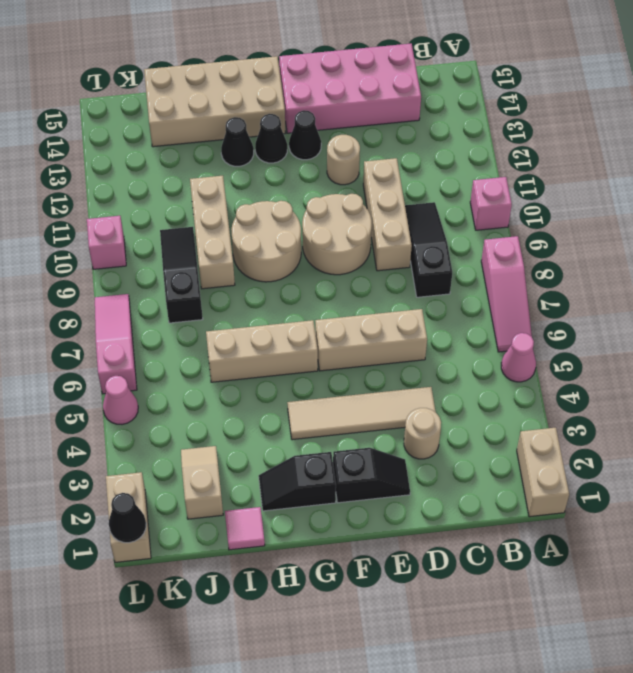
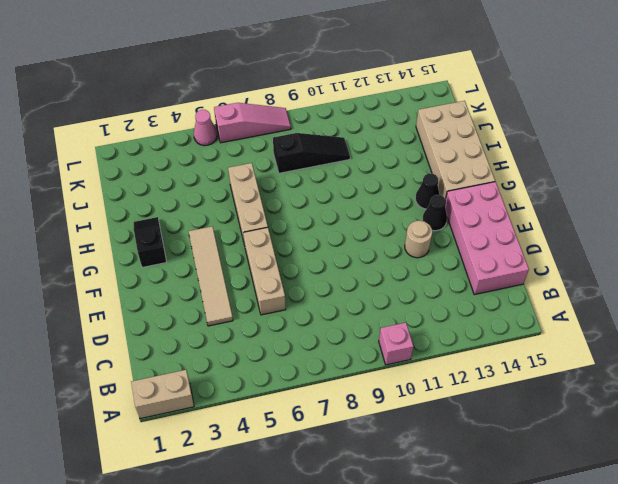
none -> pink 1x1 cone [501,333,536,382]
none -> pink 1x3 slope [481,236,532,352]
none -> black 1x3 slope [405,202,452,297]

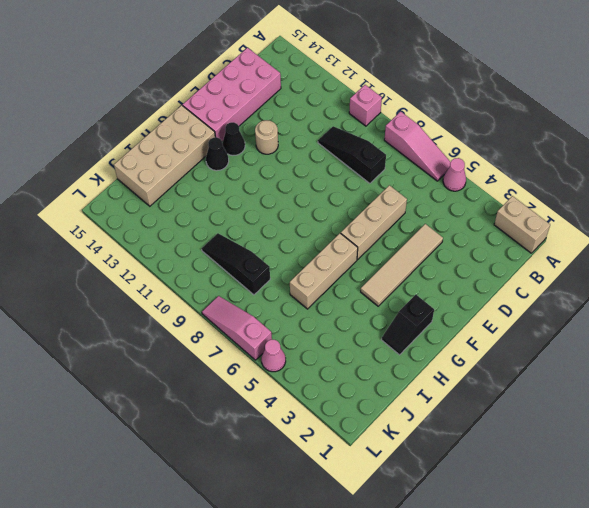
none -> tan 1x1 round brick [404,408,441,459]
none -> tan 1x3 brick [363,158,412,271]
none -> black 1x2 slope [333,448,410,503]

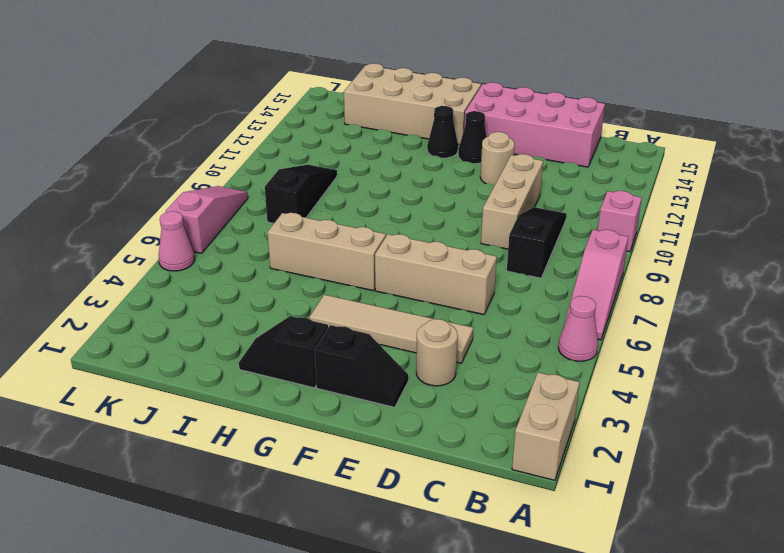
none -> tan 2x2 round brick [302,194,372,275]
none -> tan 2x2 round brick [231,201,301,282]
none -> black 1x1 cone [221,117,254,166]

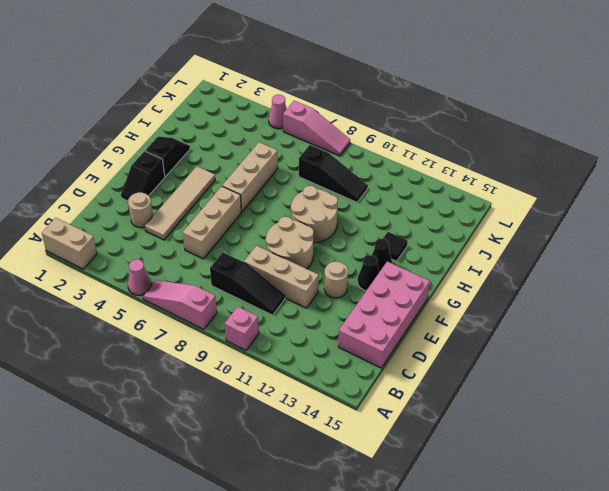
black 1x1 tile [383,232,408,261] -> black 1x1 cone [221,117,254,166]
none -> tan 2x4 brick [144,56,285,147]
none -> pink 1x1 tile [225,507,265,550]
none -> tan 1x3 brick [190,176,235,289]

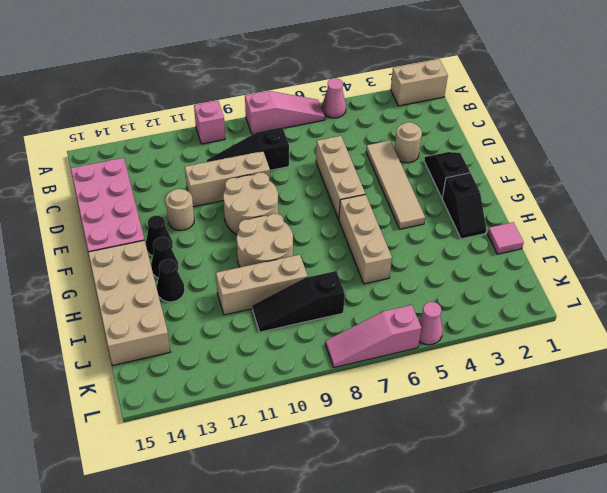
none -> tan 1x2 slope [181,446,223,519]
none -> tan 1x2 brick [106,472,151,562]
none -> pink 1x1 brick [87,216,126,269]

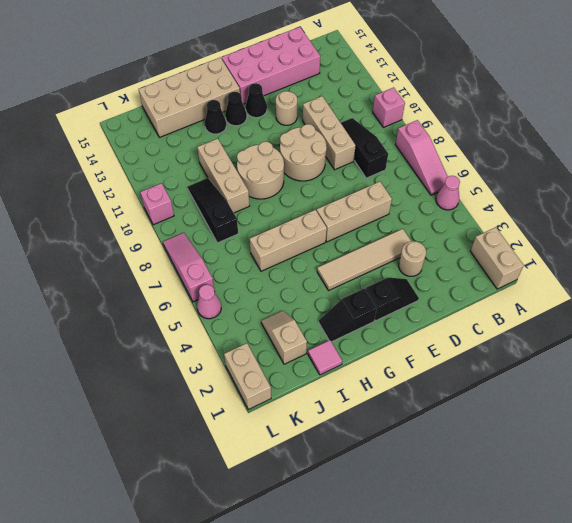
none -> black 1x1 cone [109,493,146,543]

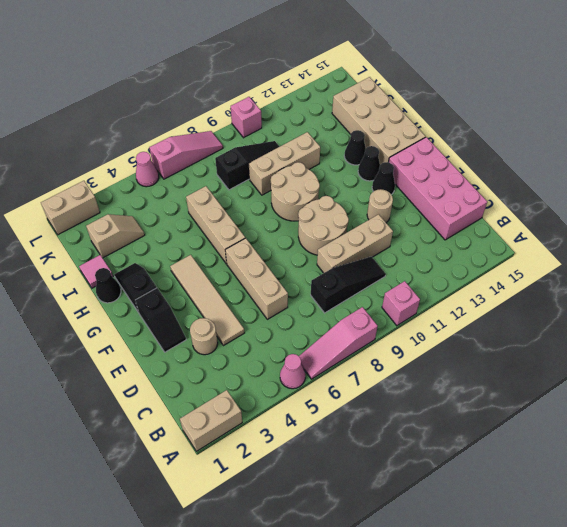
black 1x1 cone [95,268,121,303] -> black 1x1 cone moved to [109,493,146,543]

